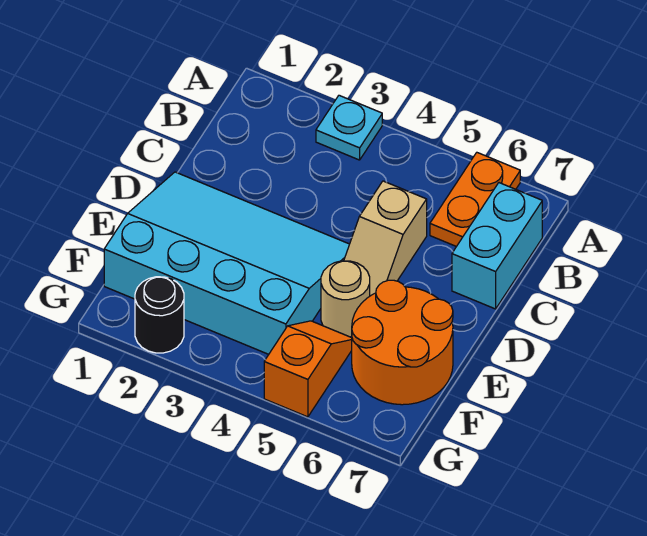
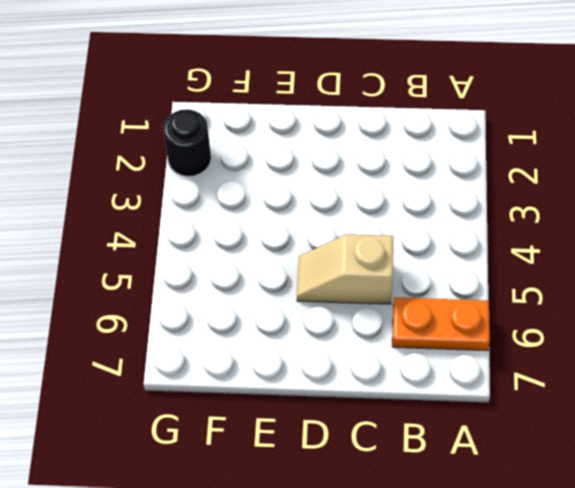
none -> cyan 1x1 plate [316,95,382,160]
none -> cyan 1x2 brick [452,183,542,309]

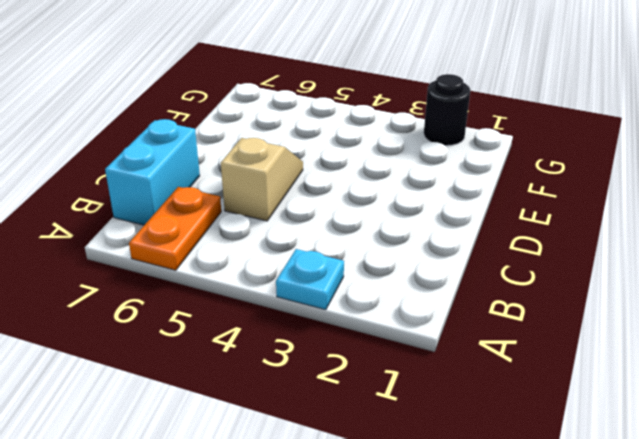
none -> cyan 3x4 slope [104,172,349,354]
none -> tan 1x1 round brick [321,261,370,337]

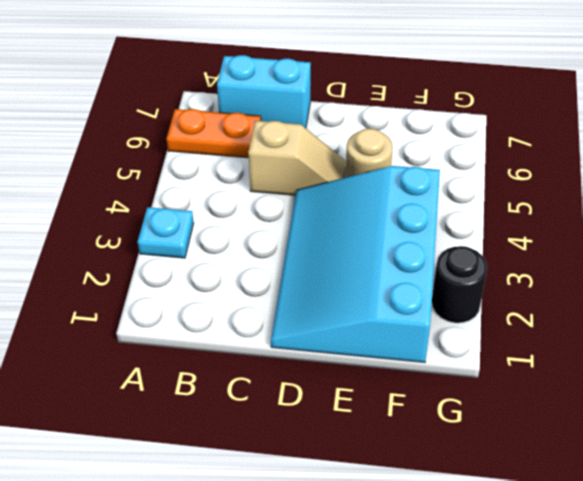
none -> orange 2x2 round brick [352,280,453,405]
none -> orange 1x2 slope [264,321,352,417]

